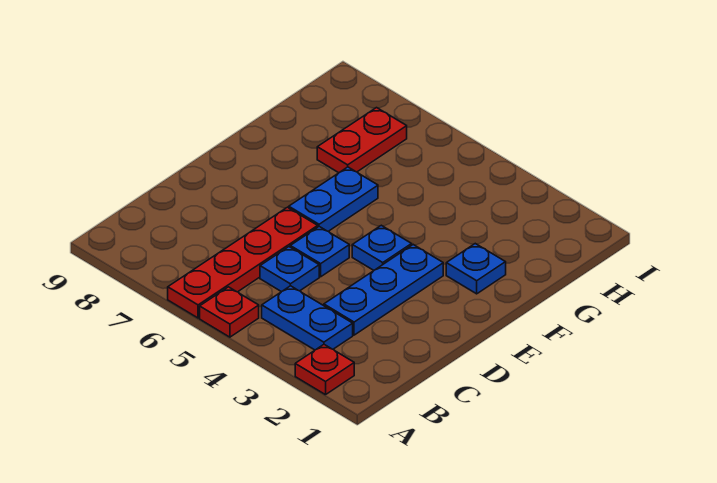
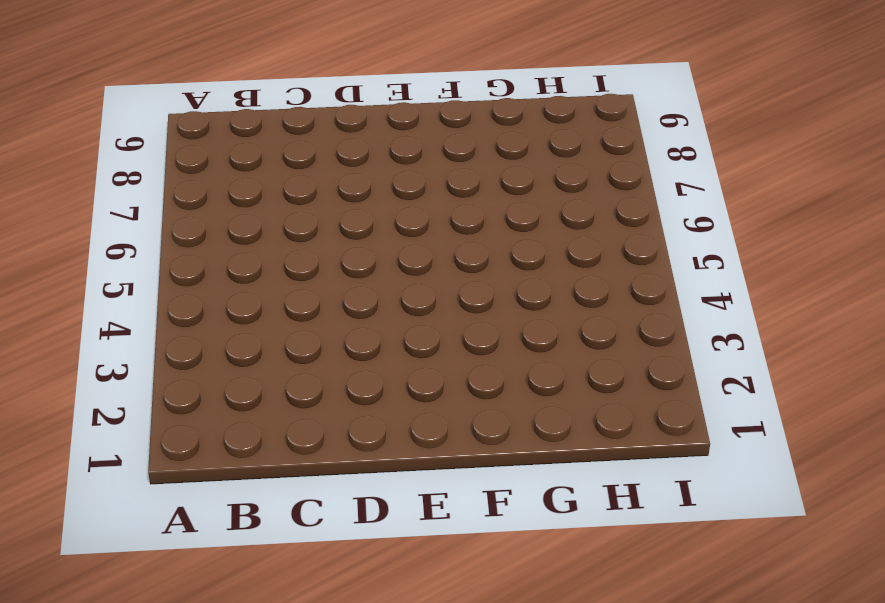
none -> red 1x1 plate [295,345,354,395]
none -> red 1x1 plate [200,287,259,337]

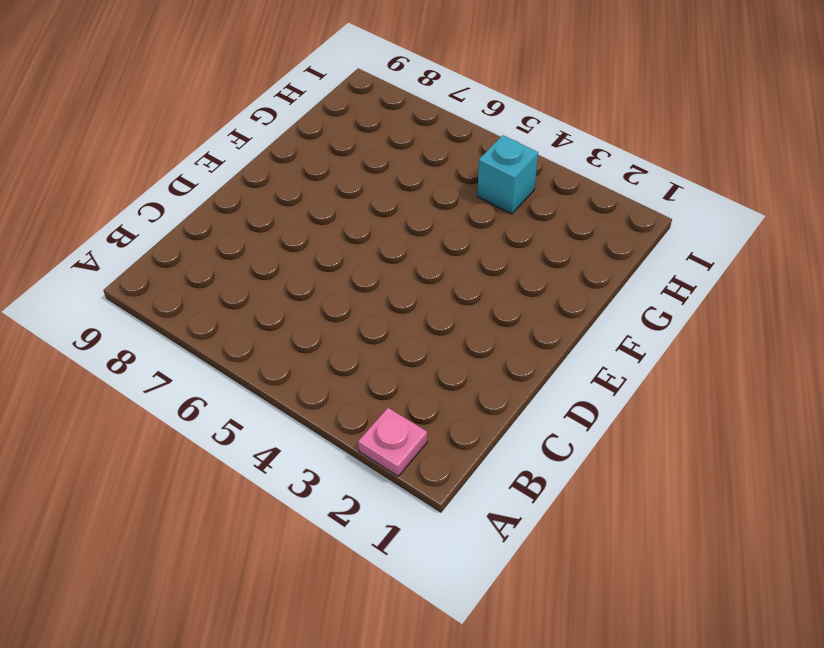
pink 1x1 plate [358,408,427,476] -> red 1x1 plate [295,345,354,395]
cyan 1x1 brick [477,135,538,214] -> none
none -> red 1x1 plate [200,287,259,337]
none -> red 1x4 plate [168,207,318,318]

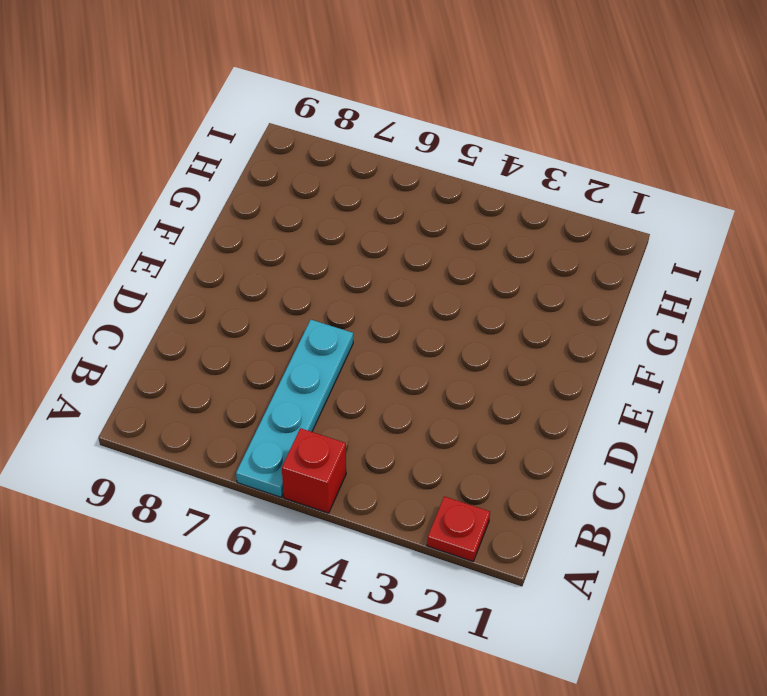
red 1x1 brick [282,428,346,513] -> red 1x1 plate [200,287,259,337]
cyan 1x4 plate [236,320,353,497] -> red 1x4 plate [168,207,318,318]
none -> blue 1x2 plate [262,286,353,350]
none -> blue 1x3 plate [324,245,443,335]

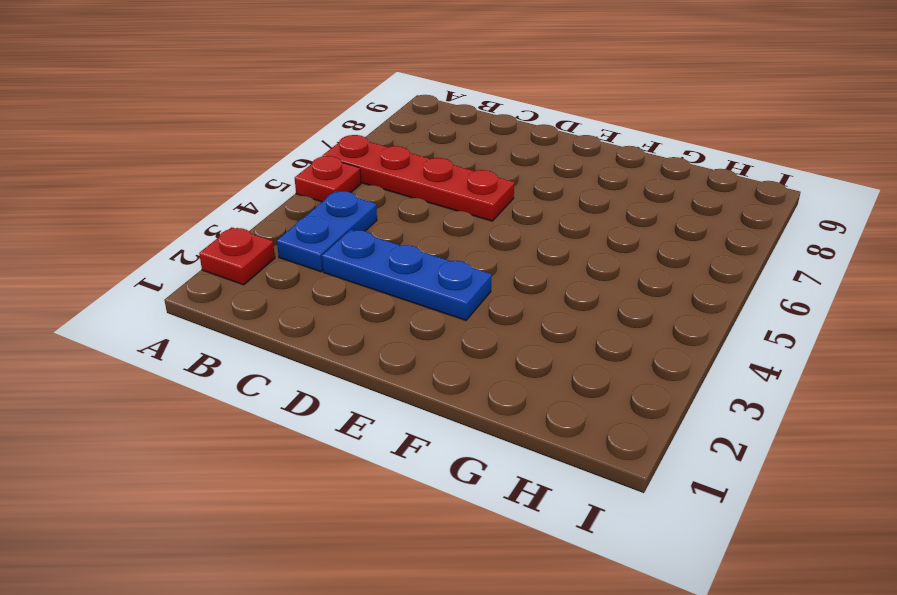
none -> blue 1x1 plate [260,247,319,292]
none -> blue 1x1 plate [290,227,349,277]

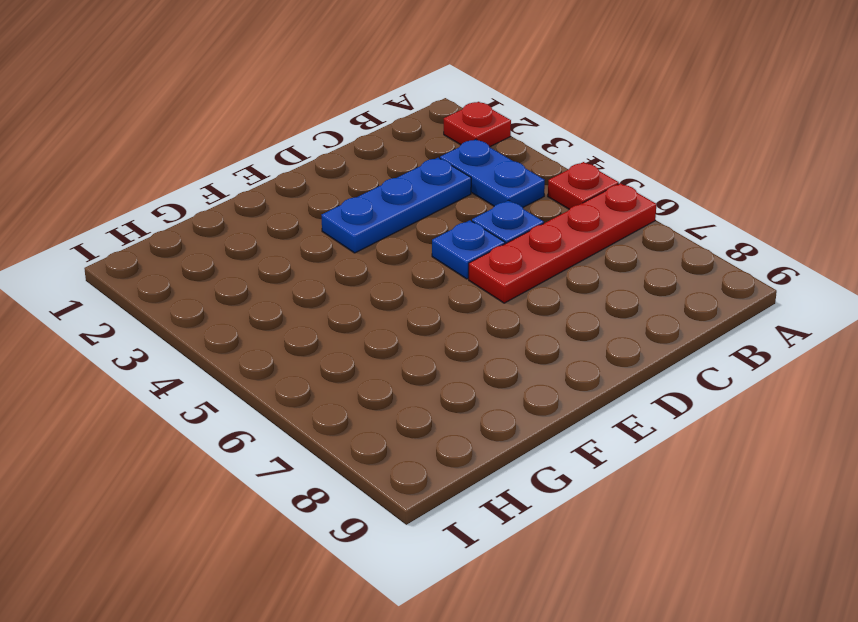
none -> blue 1x1 plate [352,225,412,270]
none -> blue 1x2 plate [289,167,378,231]

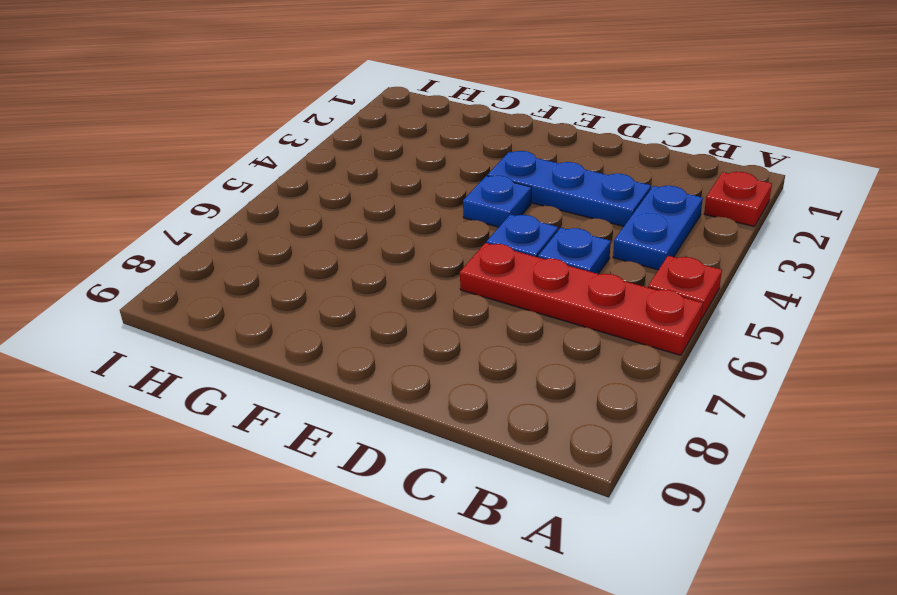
none -> blue 1x2 plate [289,167,378,231]
none -> blue 1x1 plate [446,244,506,294]

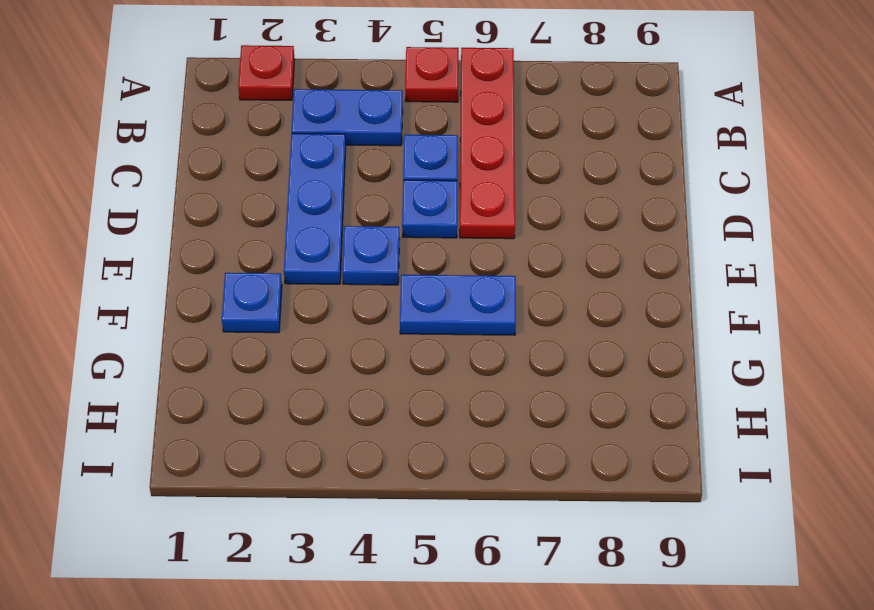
blue 1x2 plate [400,275,516,335] -> blue 1x2 plate turned to [289,167,378,231]
none -> red 1x2 plate [317,108,407,173]

